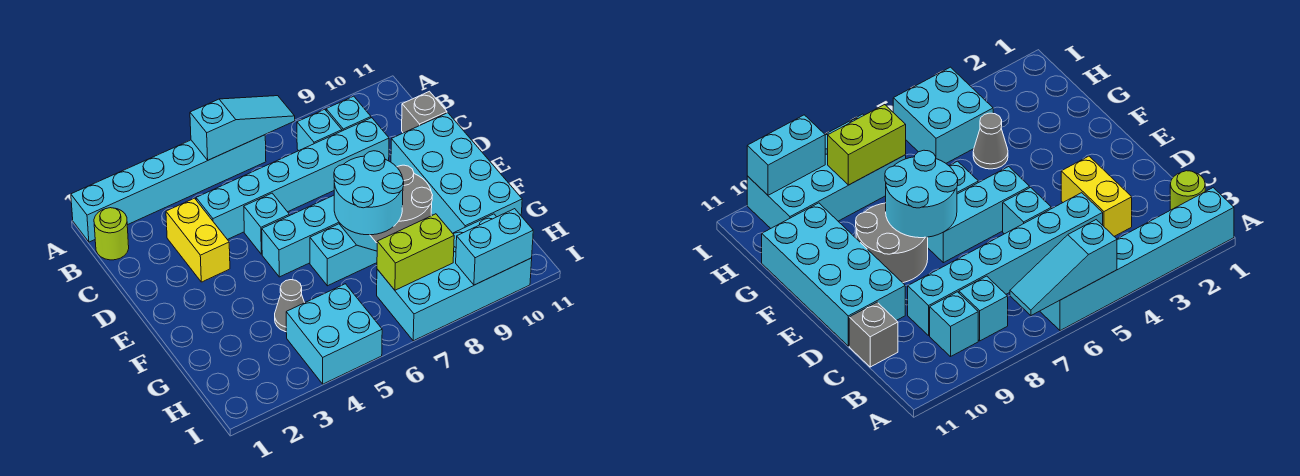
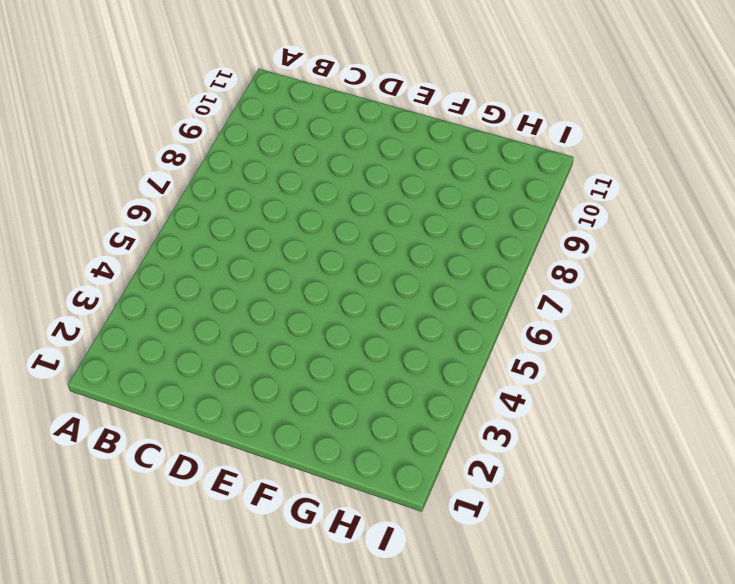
none -> cyan 1x6 brick [71,135,266,242]
none -> lime 1x1 round brick [94,208,129,260]
none -> cyan 1x1 brick [297,109,342,151]

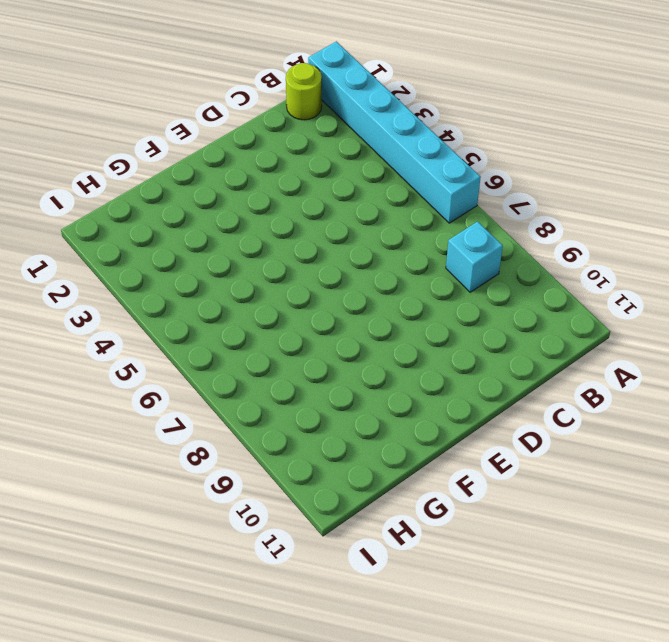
none -> cyan 1x1 brick [326,96,371,131]
none -> yellow 1x2 brick [166,198,230,282]
none -> cyan 1x6 brick [196,118,389,240]

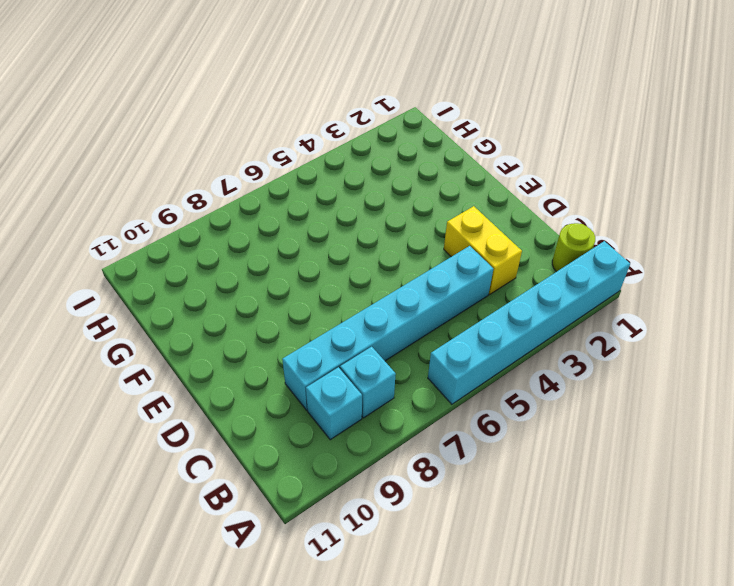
none -> grey 1x1 brick [402,91,447,133]
none -> cyan 1x1 brick [244,193,289,254]
none -> cyan 2x4 brick [391,113,522,233]

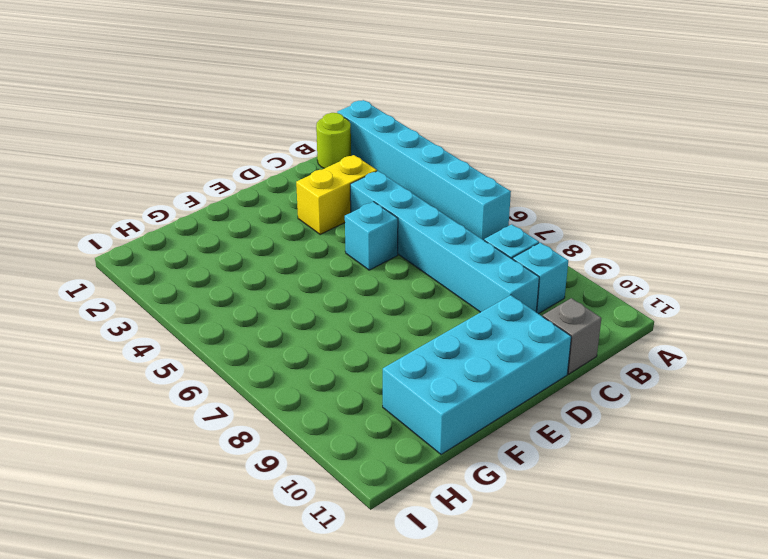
none -> cyan 1x3 brick [262,195,340,277]
none -> grey 2x2 round brick [370,165,433,243]
none -> cyan 1x2 slope [310,224,377,286]

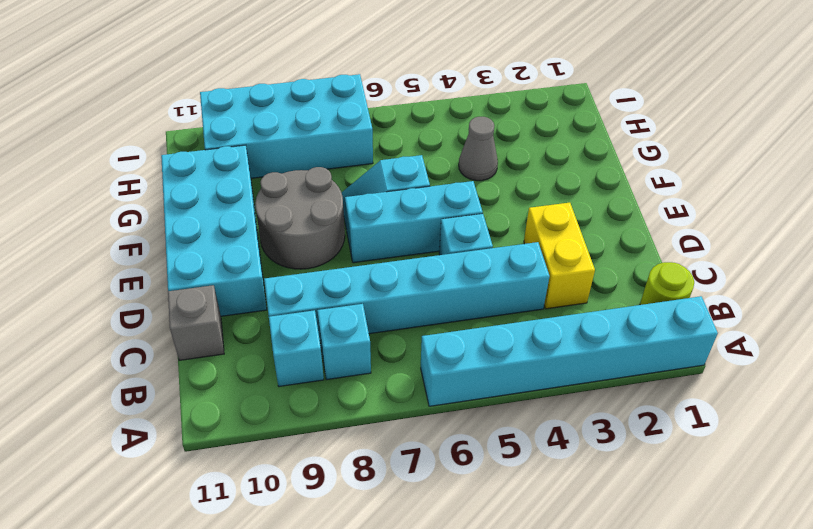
none -> cyan 2x2 brick [286,284,382,384]
none -> cyan 1x3 slope [190,96,295,160]
none -> cyan 2x2 round brick [334,151,404,235]

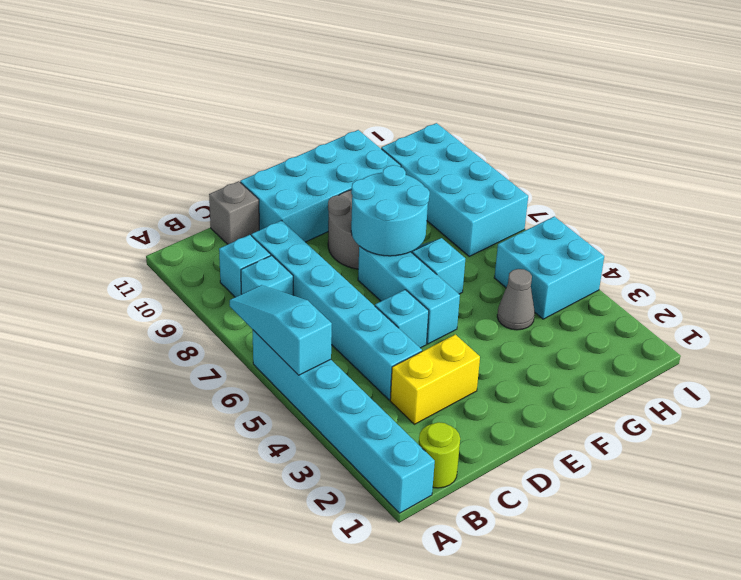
none -> lime 1x2 brick [377,214,454,290]
none -> cyan 1x2 brick [456,209,533,285]

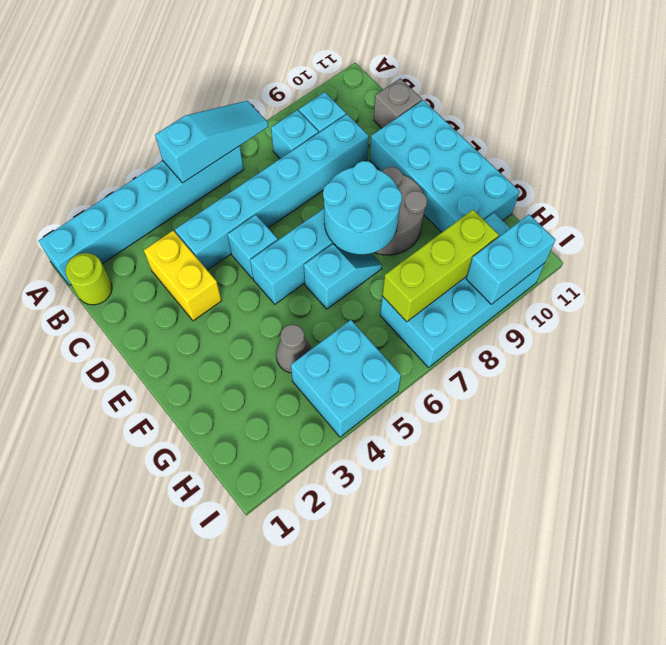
lime 1x3 brick [382,210,499,322] -> lime 1x2 brick [377,214,454,290]

